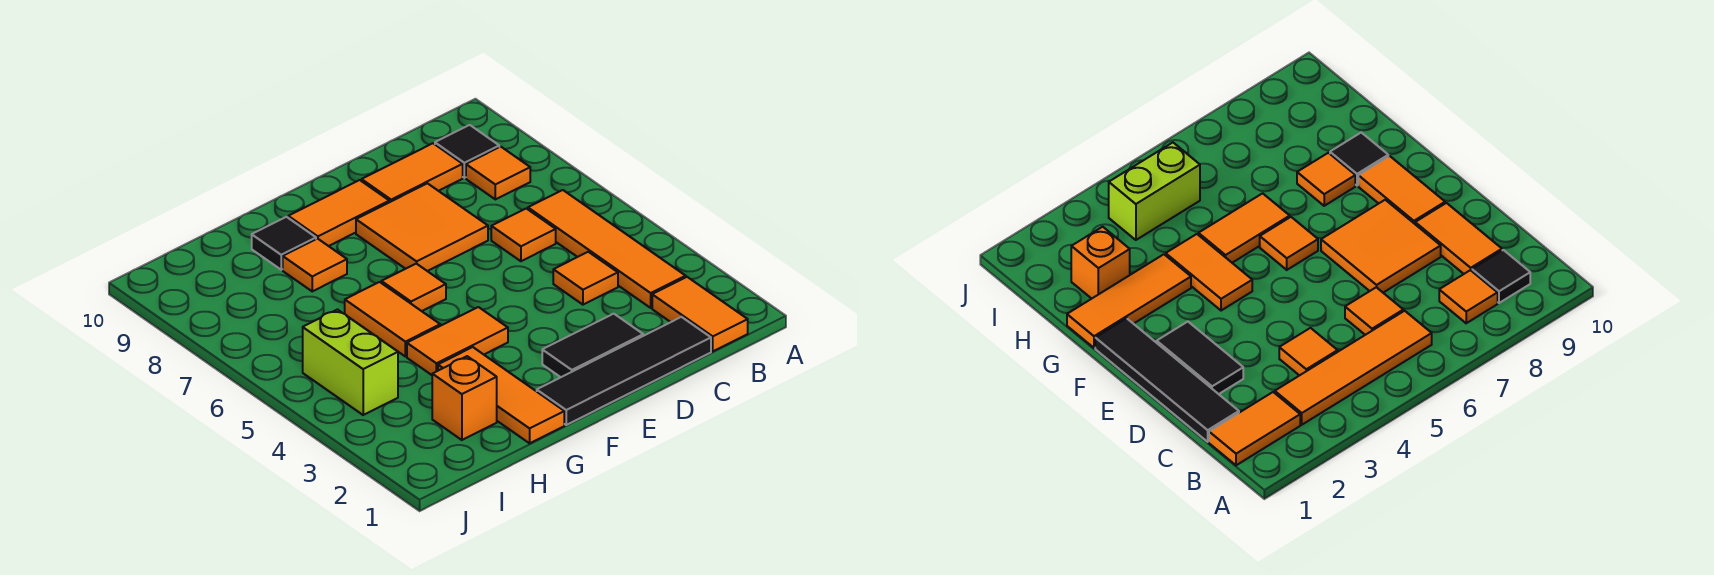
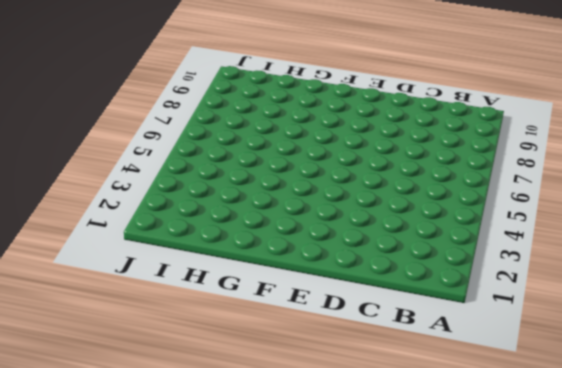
none -> orange 1x2 tile [652,277,748,351]
none -> orange 1x4 tile [528,190,686,308]
none -> orange 1x1 tile [466,147,530,199]

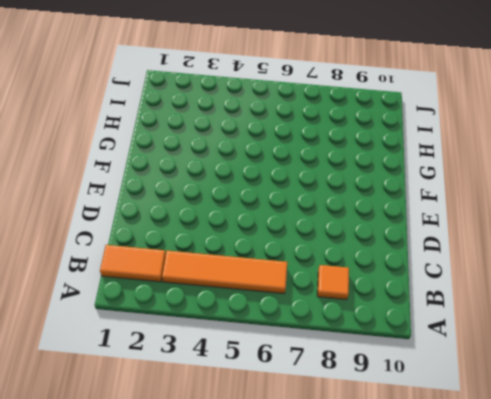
none -> black 1x1 tile [435,125,499,178]
none -> black 1x4 tile [537,317,711,425]
none -> orange 1x1 tile [553,252,618,305]

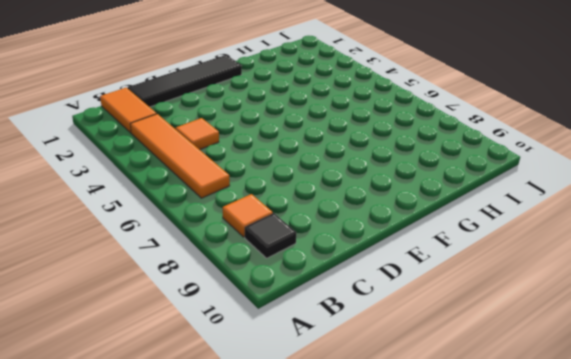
none -> orange 1x1 tile [491,208,556,261]
none -> orange 1x2 tile [362,143,463,202]
none -> black 1x2 tile [542,314,643,377]

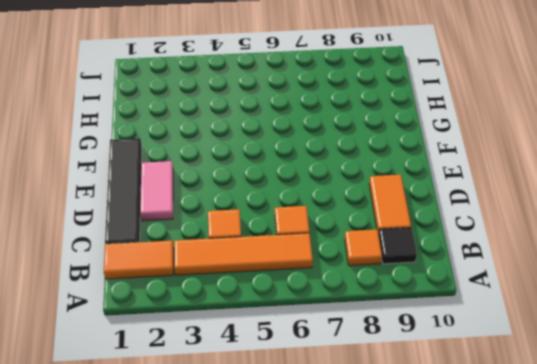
pink 1x2 tile [140,161,173,221] -> black 1x2 tile [542,314,643,377]
none -> orange 2x2 tile [356,183,488,271]
none -> orange 1x2 tile [288,180,389,246]
none -> orange 1x2 tile [407,307,508,375]

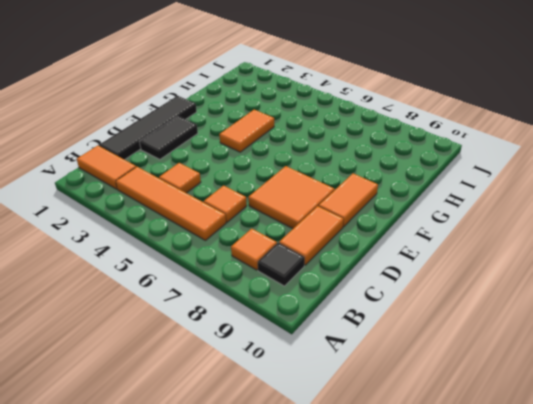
none -> orange 1x1 tile [381,264,446,311]
none -> orange 1x3 tile [438,347,564,443]
none -> orange 1x2 tile [345,282,440,357]

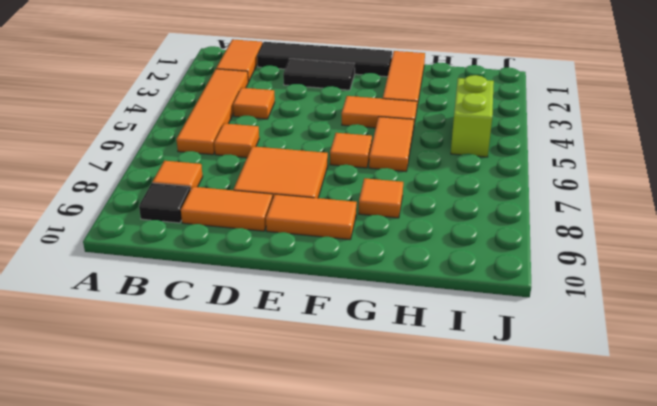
none -> black 1x1 tile [252,217,316,270]
none -> orange 1x1 brick [432,356,497,440]

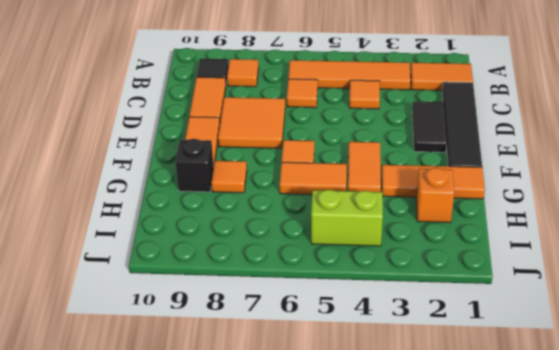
black 1x1 brick [175,139,214,192] -> black 1x1 tile [252,217,316,270]

